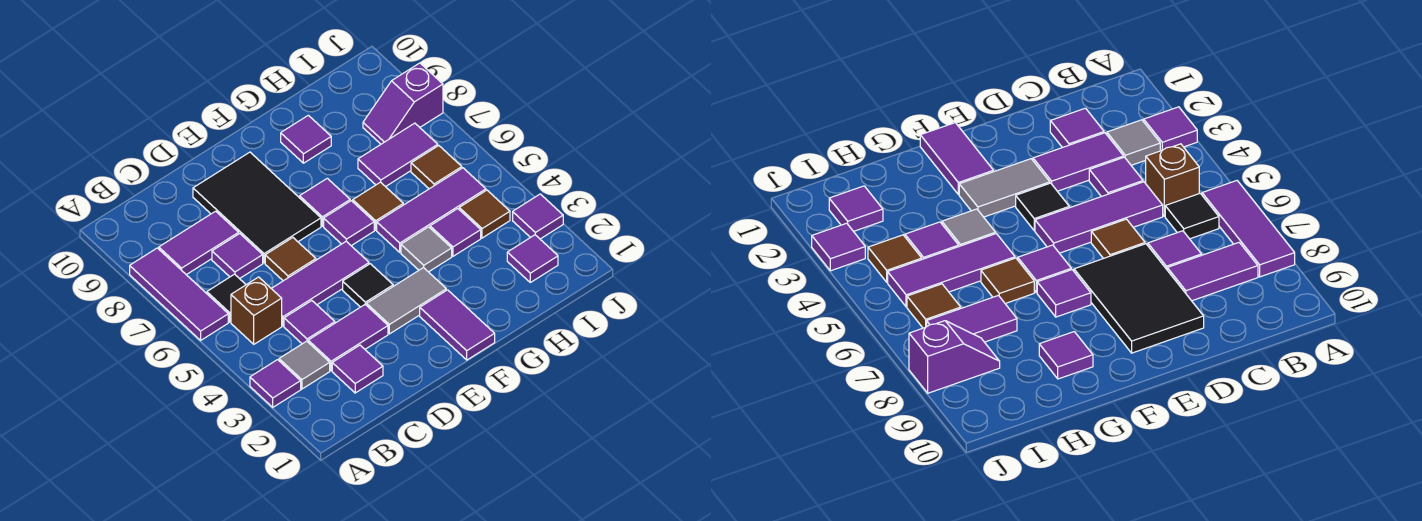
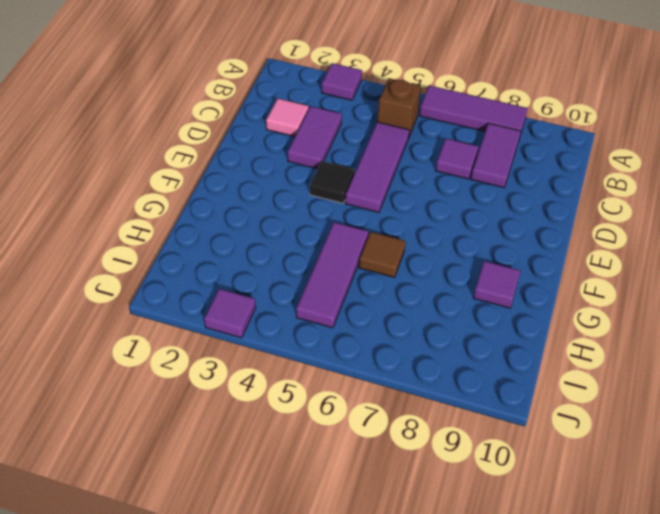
pink 1x1 tile [266,99,309,137] -> purple 1x1 tile [332,345,383,393]
none -> grey 1x1 tile [279,341,330,389]
none -> black 1x1 tile [207,274,246,322]
none -> purple 1x1 tile [284,301,335,344]

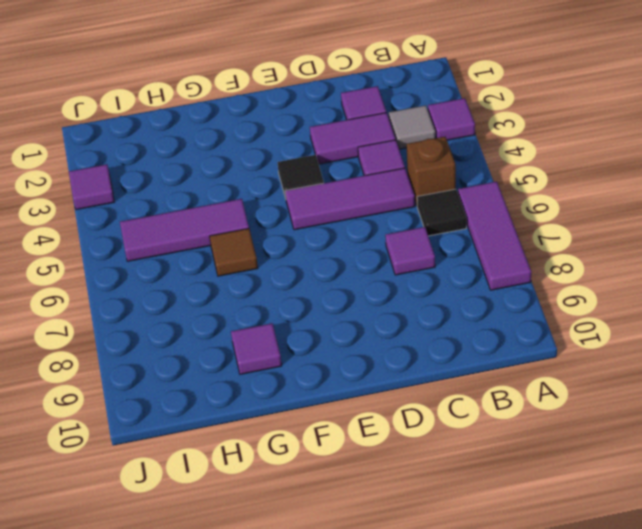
none -> purple 1x2 tile [159,211,239,275]
none -> brown 1x1 tile [265,238,316,281]
none -> black 2x3 tile [193,152,321,263]

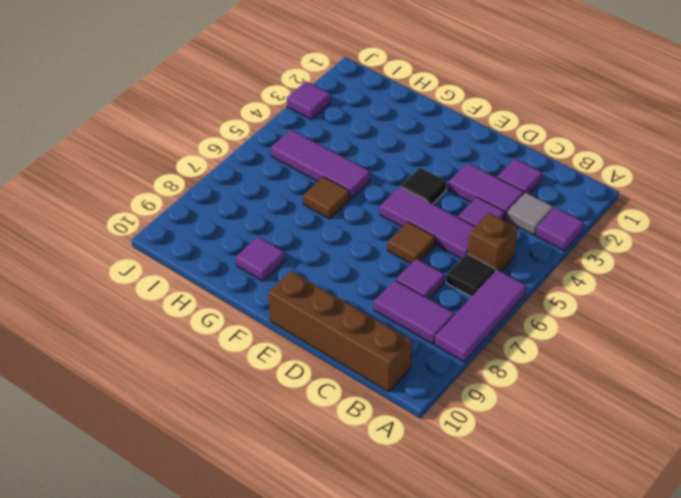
brown 1x4 brick [268,271,412,392] -> none
none -> black 2x3 tile [193,152,321,263]
none -> grey 1x2 tile [367,268,446,334]
none -> purple 1x2 tile [420,290,495,360]

